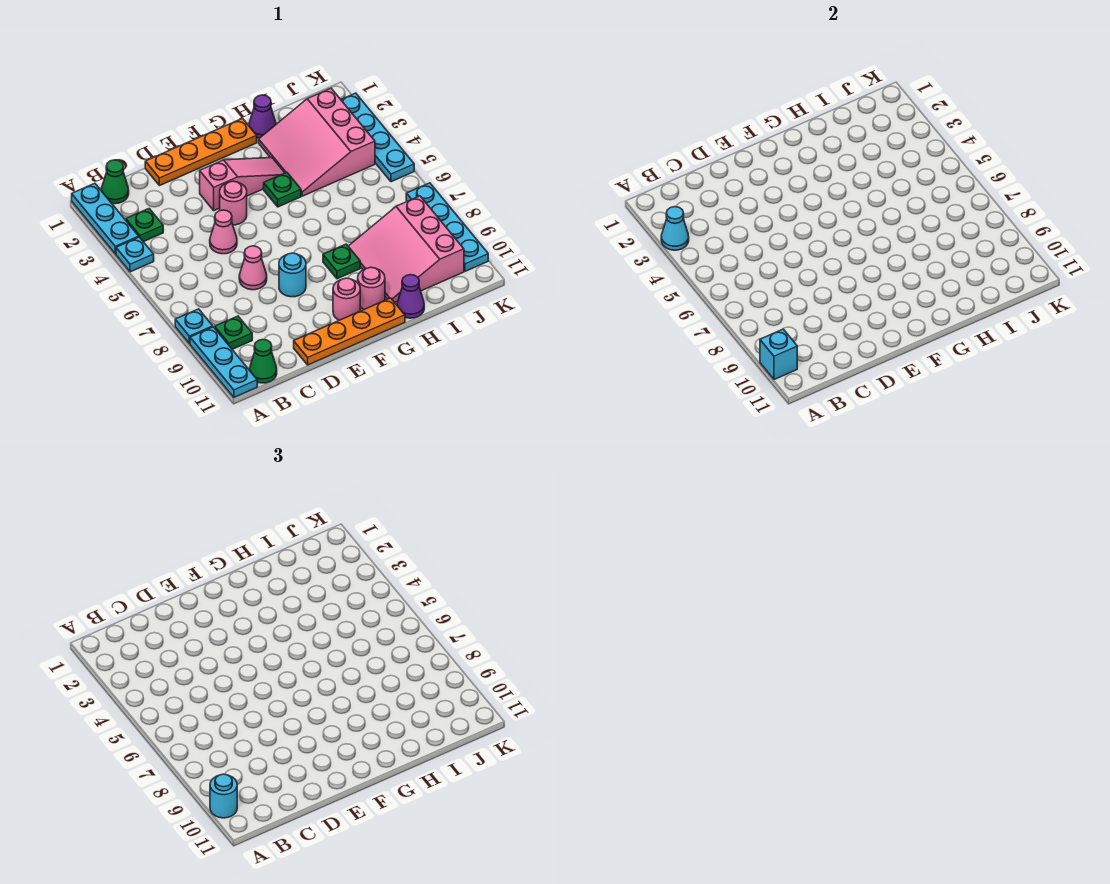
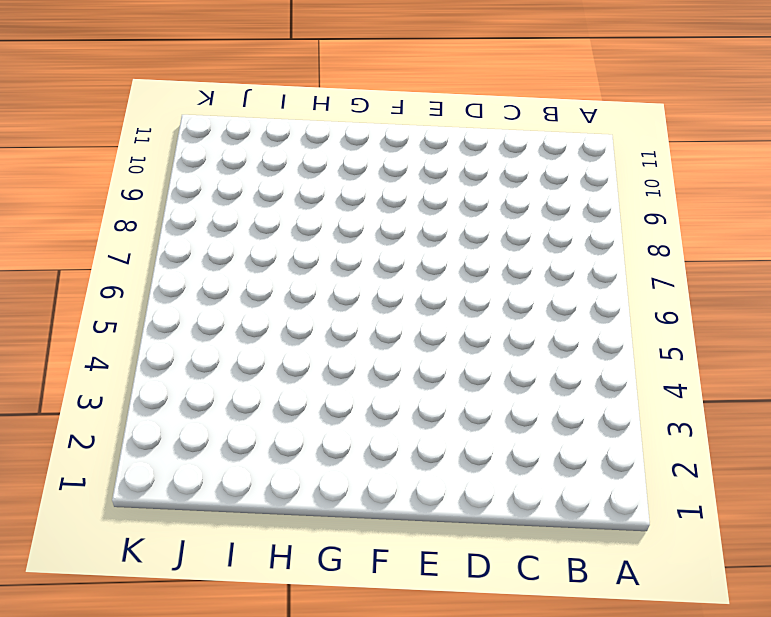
none -> cyan 1x3 plate [72,183,139,254]
none -> cyan 1x1 plate [116,237,154,272]
none -> cyan 1x1 plate [175,309,213,344]

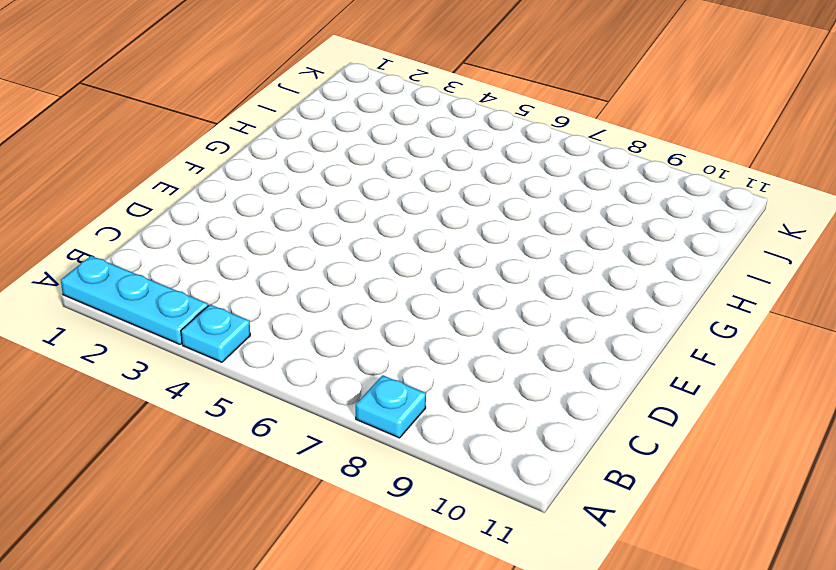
none -> cyan 1x3 plate [190,327,257,397]
none -> green 1x1 cone [101,160,129,204]
none -> green 1x1 plate [126,209,163,242]

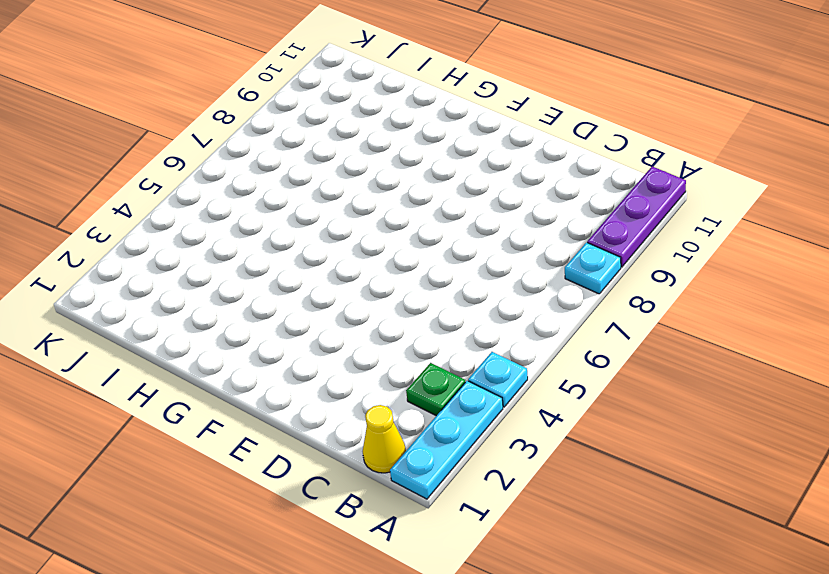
purple 1x3 plate [587,166,686,267] -> cyan 1x3 plate [190,327,257,397]
yellow 1x1 cone [363,405,406,473] -> green 1x1 cone [101,160,129,204]
none -> green 1x1 plate [215,316,252,349]
none -> green 1x1 cone [249,340,277,383]
none -> orange 1x4 plate [145,119,257,186]

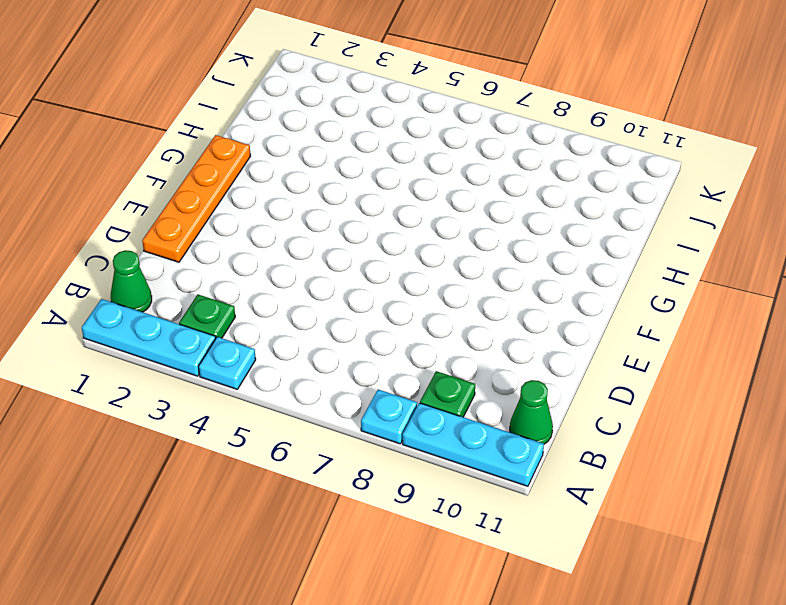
none -> pink 1x1 cone [210,210,237,254]
none -> pink 1x1 cone [239,246,267,290]
none -> orange 1x4 plate [294,298,405,365]

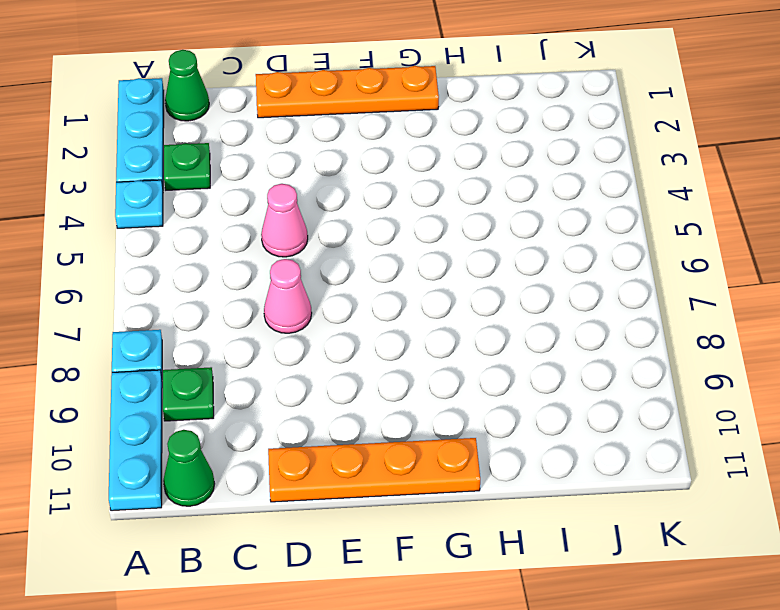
none -> pink 1x3 slope [200,158,285,211]
none -> pink 1x1 round brick [220,181,247,225]
none -> cyan 1x1 round brick [279,253,306,297]

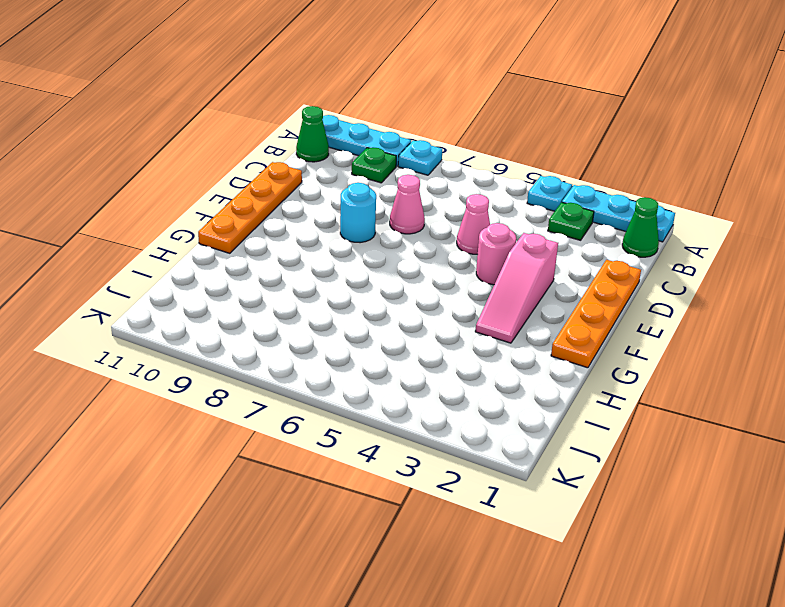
none -> pink 1x1 round brick [333,278,360,320]
none -> green 1x1 plate [264,172,301,207]
none -> green 1x1 plate [323,244,360,279]

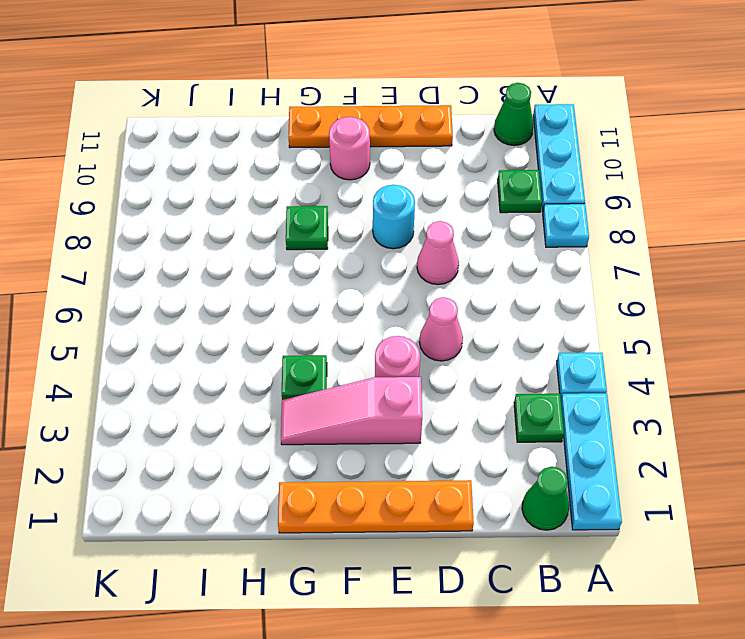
none -> pink 1x1 round brick [358,267,385,309]
none -> purple 1x1 cone [249,95,276,138]
none -> pink 3x3 slope [259,88,375,196]

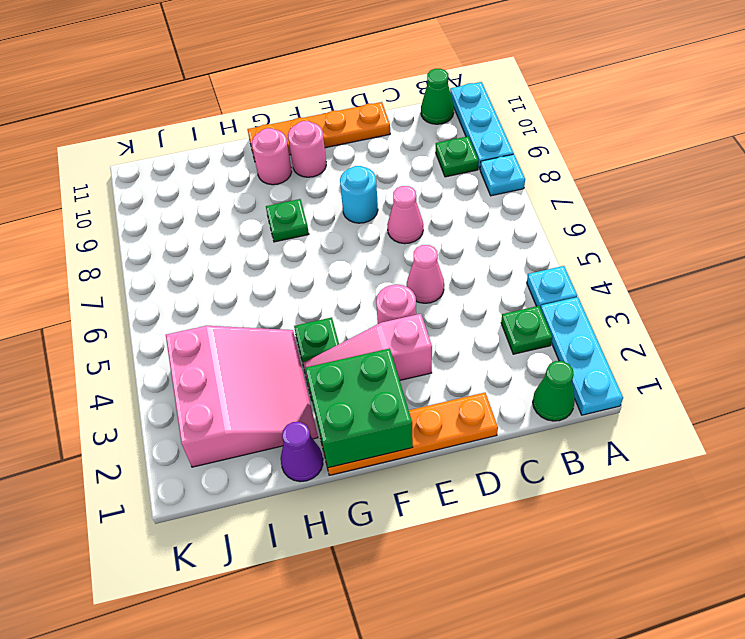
green 2x2 brick [306,348,413,468] -> none
none -> pink 3x3 slope [348,196,464,302]
none -> purple 1x1 cone [397,275,424,318]
none -> cyan 1x4 plate [341,93,414,182]

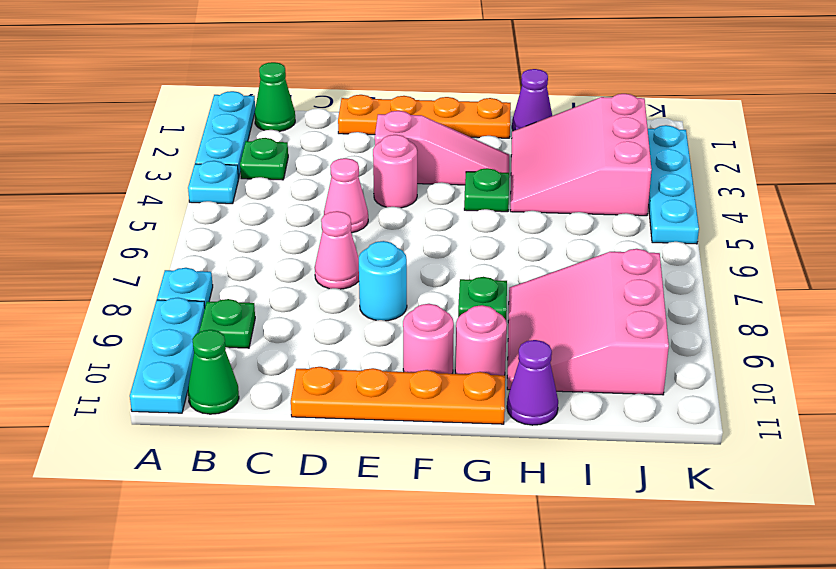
none -> cyan 1x4 plate [406,183,488,271]
none -> cyan 1x1 cone [661,207,689,250]
none -> cyan 1x1 brick [760,329,797,380]

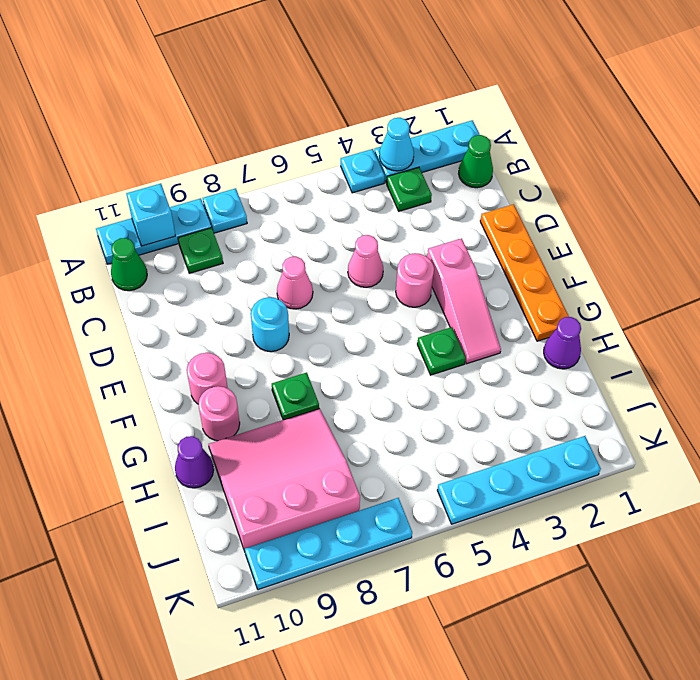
none -> orange 1x4 plate [294,298,405,365]
none -> pink 3x3 slope [259,88,375,196]
none -> cyan 1x1 round brick [210,774,237,818]

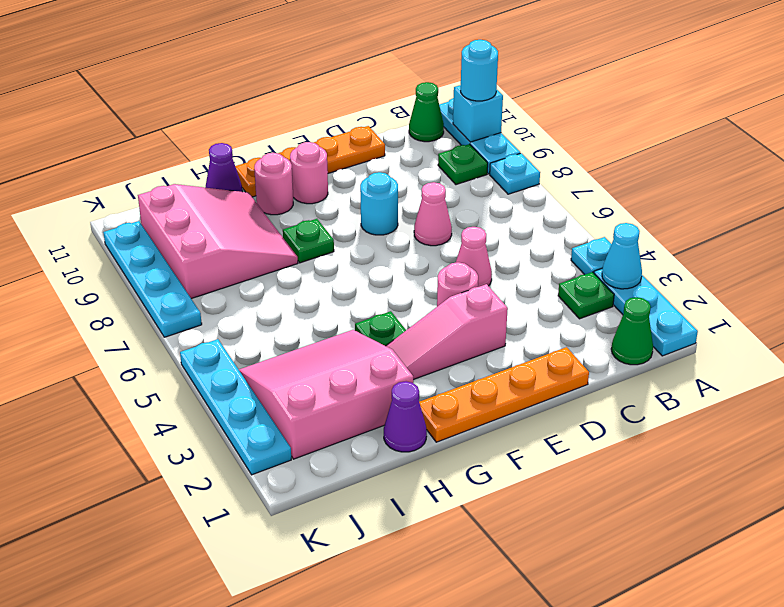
pink 3x3 slope [239,330,413,459] -> pink 3x3 slope turned to [259,88,375,196]

